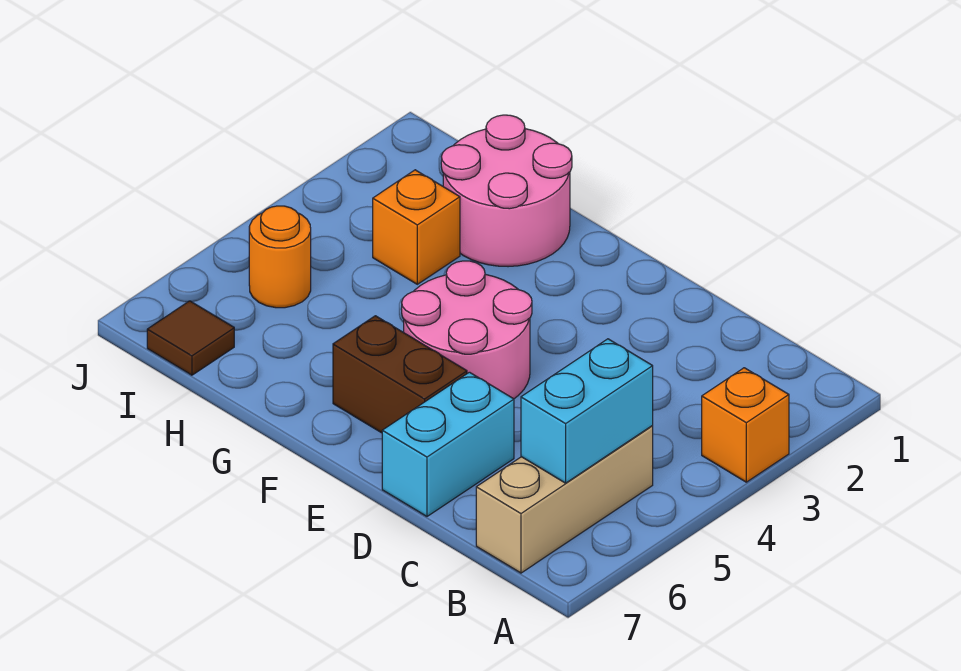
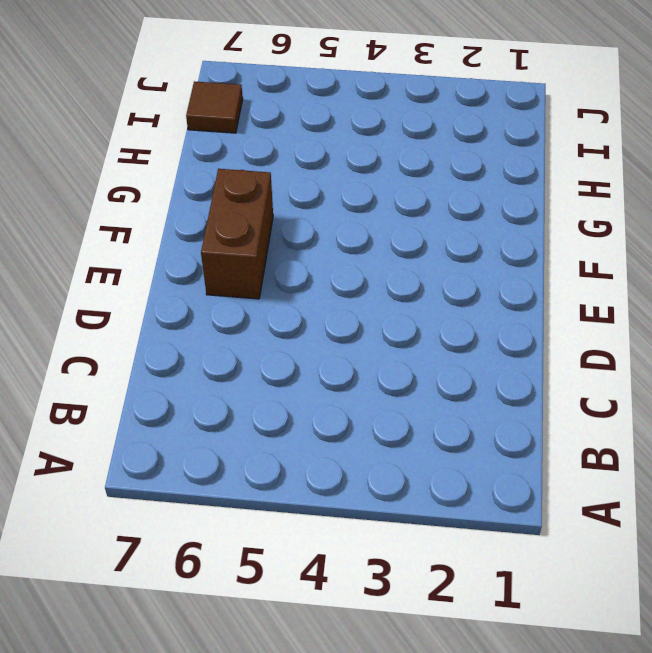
none -> orange 1x1 brick [702,368,789,482]
none -> tan 1x3 brick [476,426,653,573]

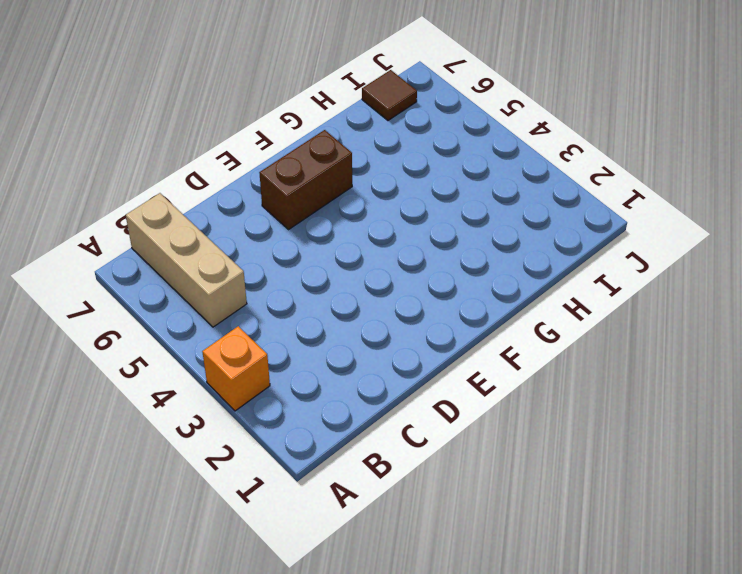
none -> cyan 1x2 brick [382,372,514,516]
none -> pink 2x2 round brick [402,261,532,399]

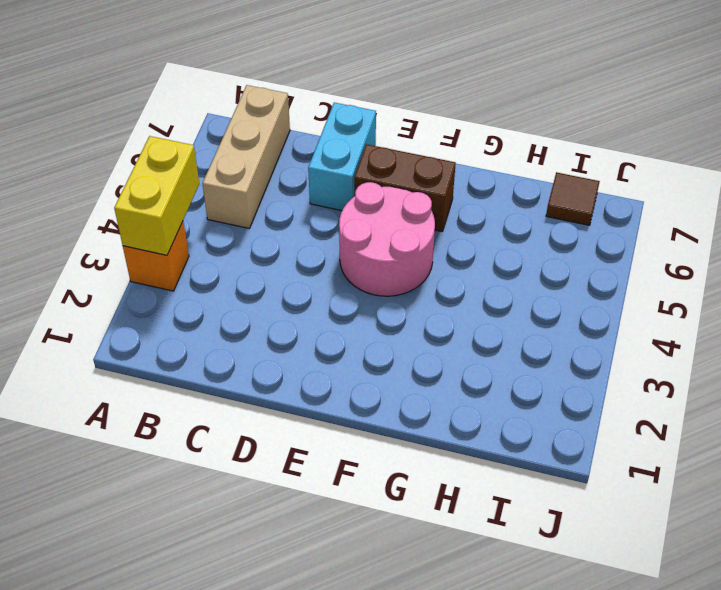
yellow 1x2 brick [114,136,199,255] -> none
none -> pink 2x2 round brick [441,115,572,267]
none -> orange 1x1 brick [373,170,460,284]

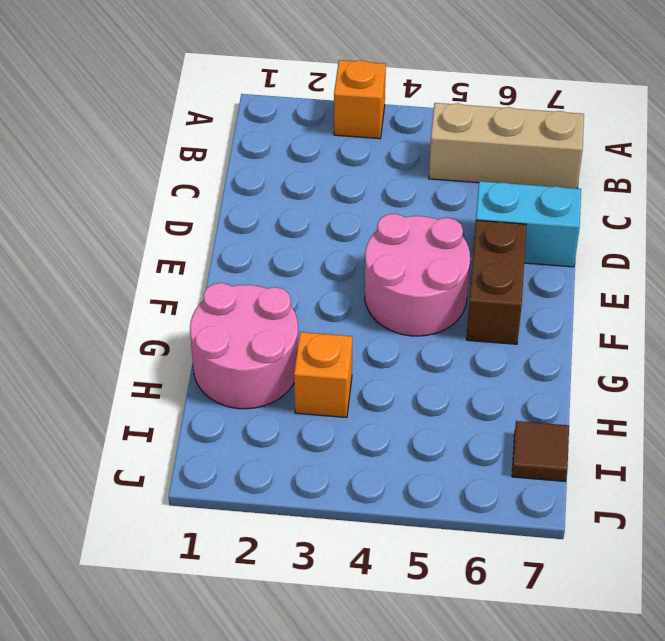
none -> orange 1x1 round brick [249,206,311,308]
none -> cyan 1x2 brick [521,339,653,483]

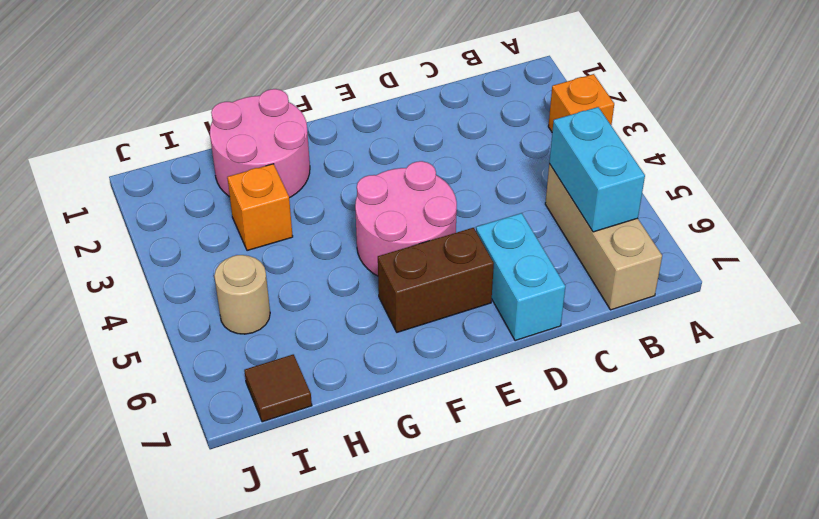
tan 1x1 round brick [214,255,270,334] -> orange 1x1 round brick [249,206,311,308]

